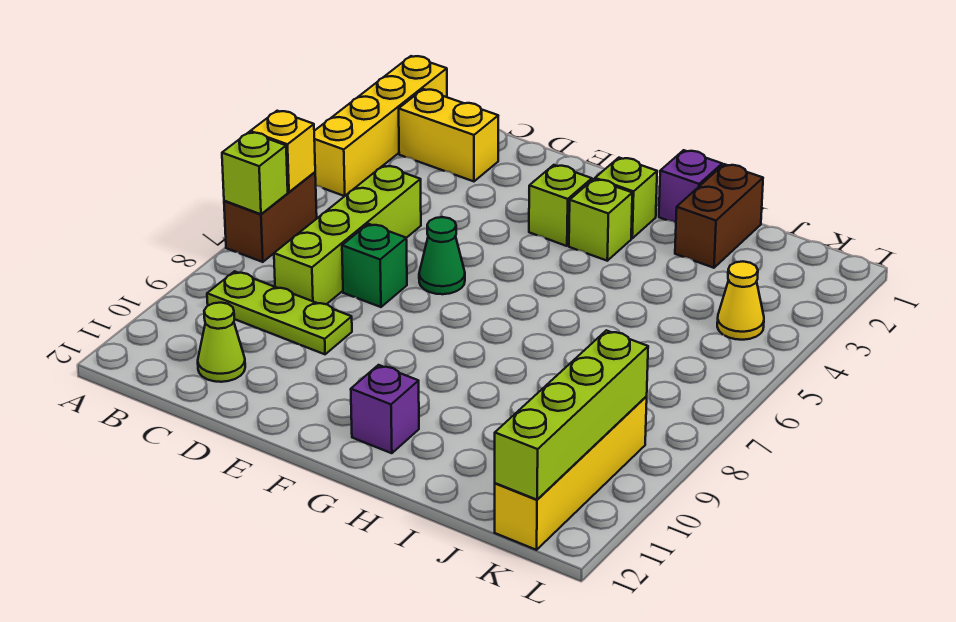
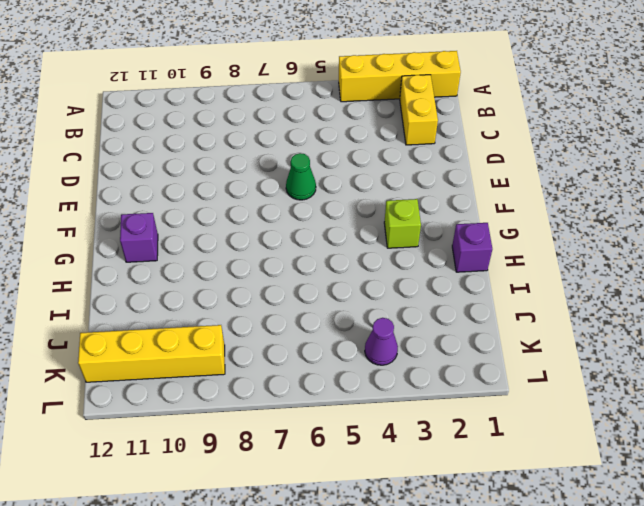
purple 1x1 cone [365,318,398,365] -> yellow 1x1 cone [717,262,764,340]
none -> brown 1x2 brick [224,172,317,262]
none -> lime 1x3 plate [207,271,352,354]
none -> lime 1x4 brick [274,165,421,304]

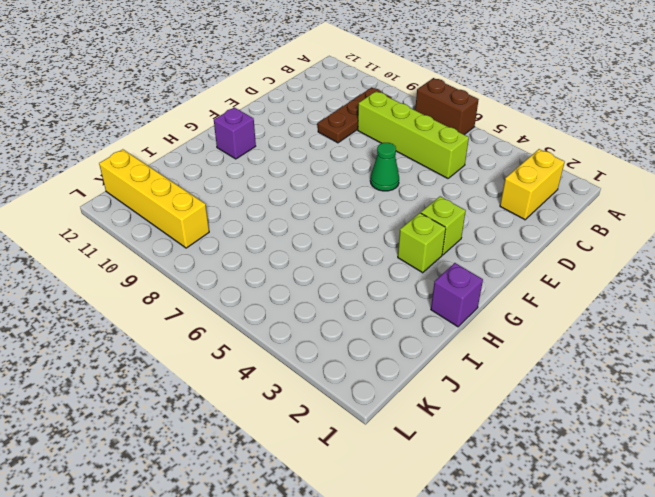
brown 1x3 plate [318,87,392,143] -> lime 1x3 plate [207,271,352,354]
none -> yellow 1x4 brick [314,56,447,196]
none -> lime 1x1 cone [198,303,245,382]
none -> green 1x1 brick [342,224,407,307]

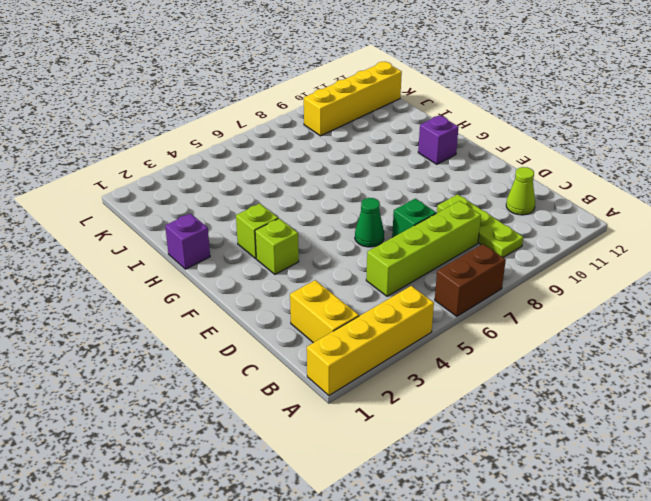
none -> lime 1x1 brick [595,158,657,238]
none -> brown 1x2 brick [675,164,763,268]
none -> yellow 1x1 cone [717,262,764,340]

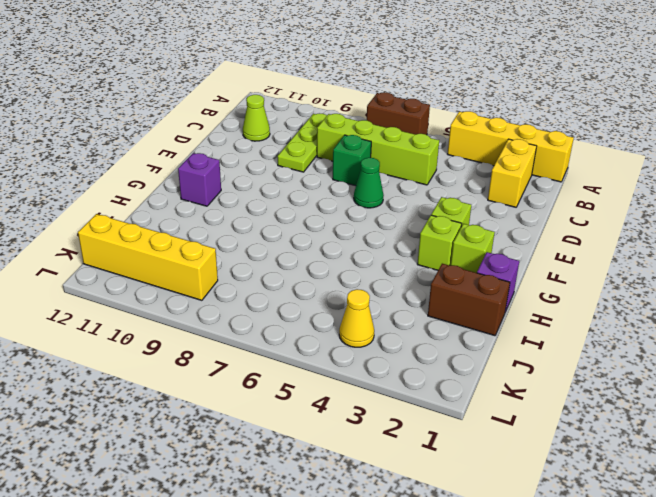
none -> yellow 1x1 brick [250,111,315,192]
none -> lime 1x1 brick [222,132,288,214]
none -> lime 1x4 brick [495,330,648,500]

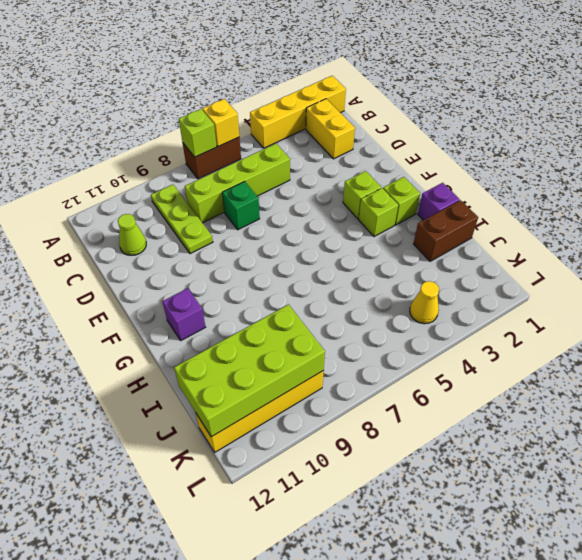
lime 2x4 brick [174,305,325,437] -> lime 1x4 brick [495,330,648,500]
none -> green 1x1 cone [419,217,465,294]

